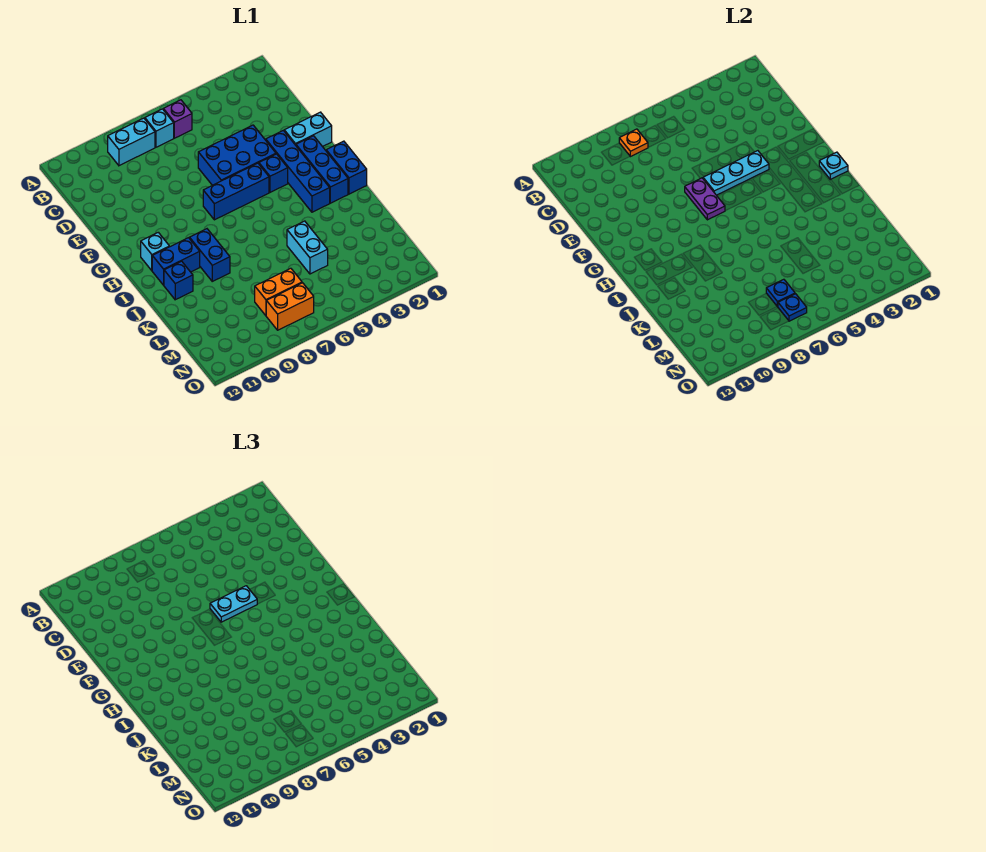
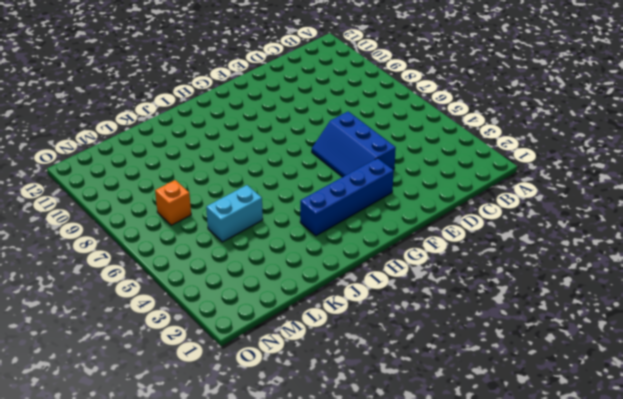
blue 2x3 slope [312,112,396,177] -> blue 2x3 brick [198,125,276,185]
orange 1x1 brick [155,180,191,225] -> orange 1x2 brick [255,268,302,316]
none -> purple 1x1 brick [163,100,192,138]
none -> cyan 1x1 brick [145,109,174,147]
none -> cyan 1x2 brick [108,118,155,166]

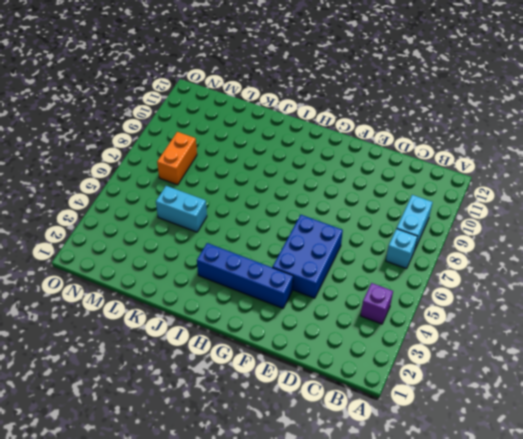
purple 1x1 brick [361,283,393,324] -> purple 1x1 brick moved to [163,100,192,138]
none -> cyan 1x2 brick [284,112,332,147]
none -> blue 1x3 brick [296,136,348,203]
none -> blue 1x1 brick [259,154,288,192]

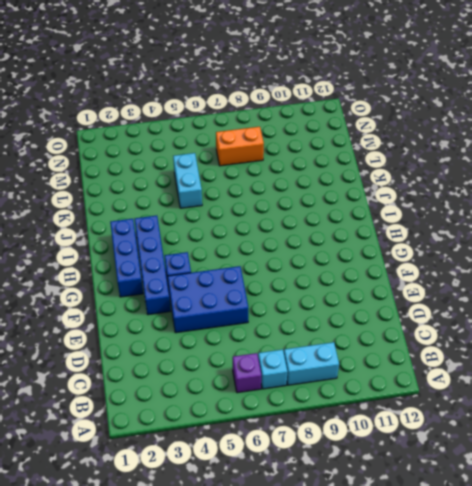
none -> cyan 1x2 brick [284,112,332,147]
none -> blue 1x3 brick [203,163,269,220]
none -> blue 1x2 brick [326,141,367,194]

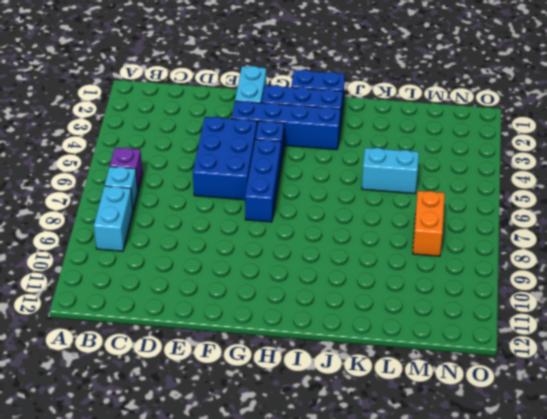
none -> cyan 1x1 brick [141,232,169,270]
none -> blue 1x2 brick [189,229,230,281]
none -> blue 1x2 brick [152,238,200,285]

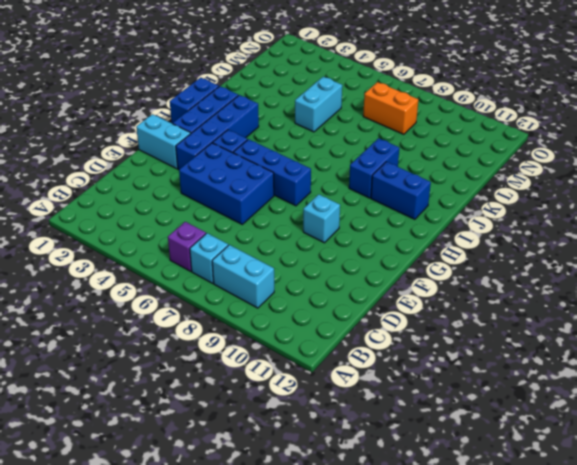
cyan 1x1 brick [303,194,340,243] -> cyan 1x1 brick moved to [141,232,169,270]
none -> blue 1x1 brick [164,261,193,300]
none -> orange 1x2 brick [266,283,314,330]
none -> orange 1x1 plate [619,129,648,157]

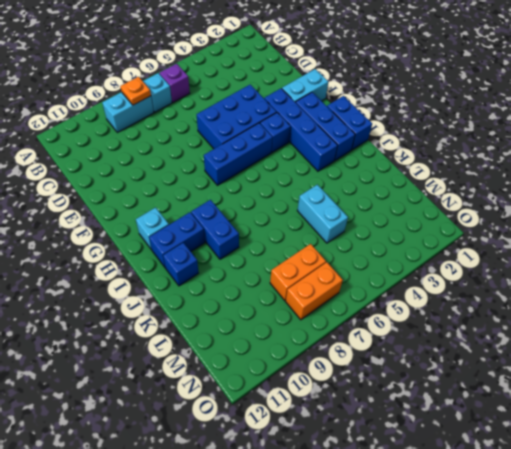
none -> cyan 1x3 plate [703,151,769,195]
none -> purple 1x2 plate [685,178,725,220]
none -> cyan 1x1 plate [819,152,848,180]

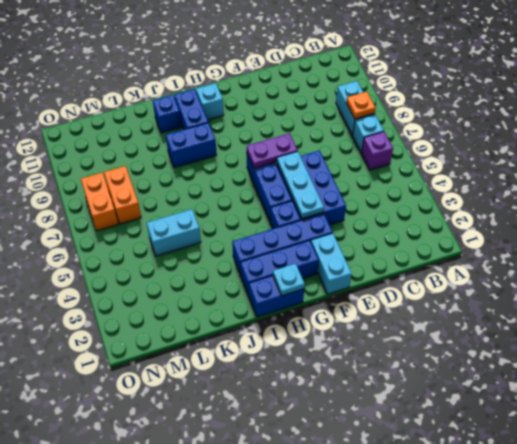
none -> blue 1x1 plate [766,279,795,307]
none -> blue 1x1 plate [778,294,807,321]
none -> cyan 1x2 plate [210,586,257,622]

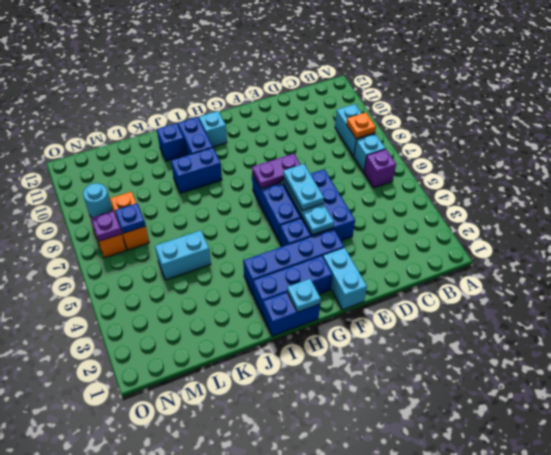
purple 1x1 plate [91,211,122,241] -> blue 1x1 plate [778,294,807,321]
cyan 1x1 round brick [83,183,112,217] -> none

